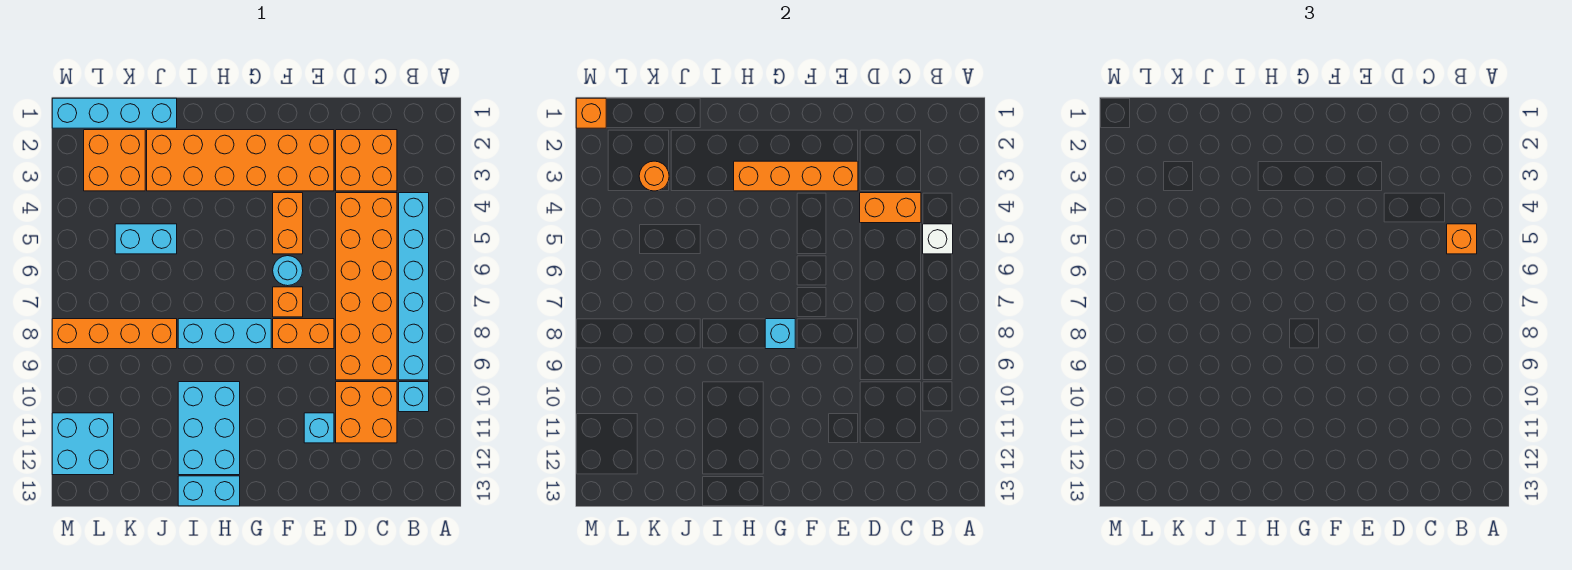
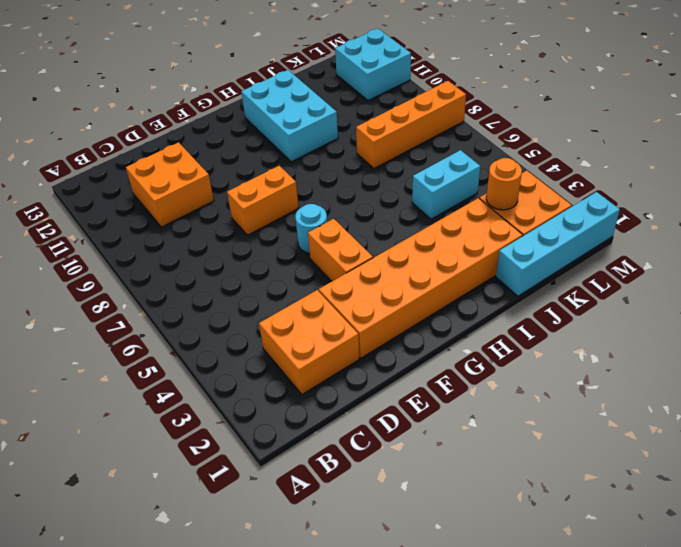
none -> cyan 1x6 brick [399,193,429,380]
none -> cyan 1x1 brick [399,382,429,412]
none -> orange 2x6 brick [336,193,397,380]

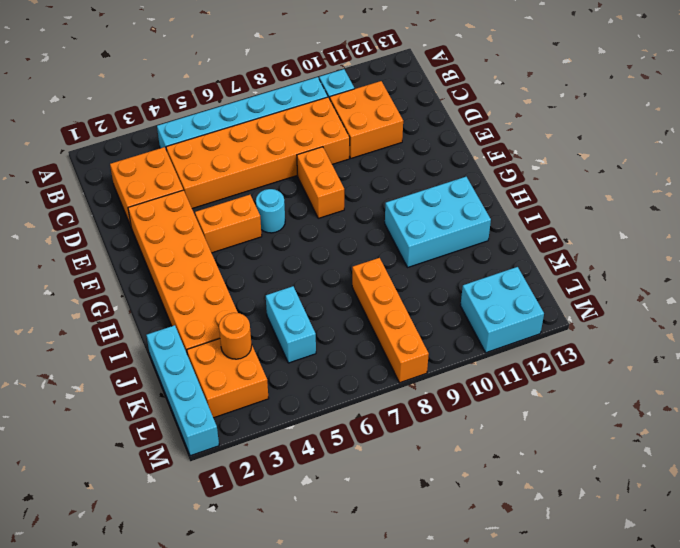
none -> cyan 1x1 brick [304,413,334,443]
none -> orange 1x1 brick [273,287,303,317]
none -> cyan 1x3 brick [178,319,271,349]

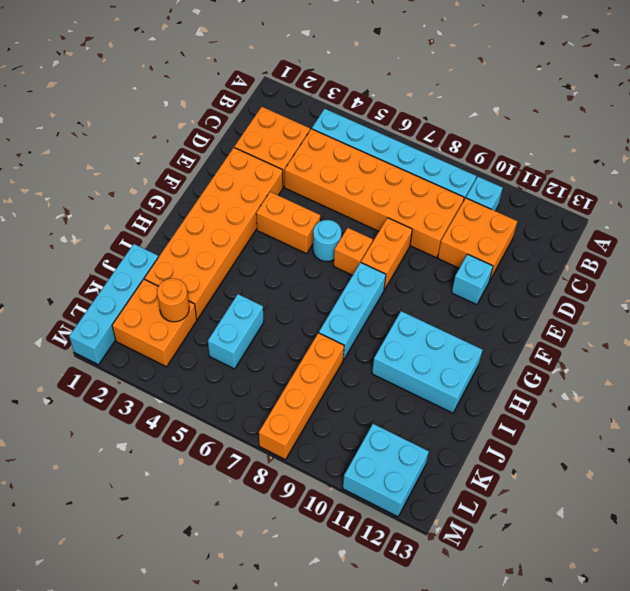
none -> cyan 1x2 brick [178,476,240,506]
none -> white 1x1 brick [923,224,953,254]
none -> orange 1x2 brick [860,193,921,223]

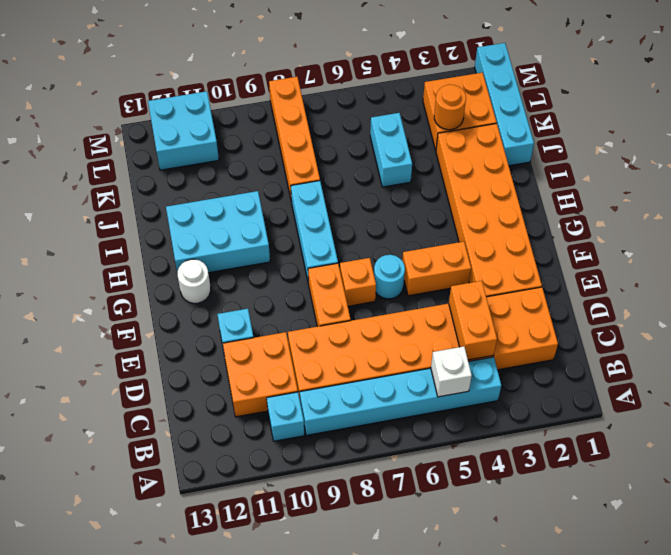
white 1x1 round brick [178,259,211,303] -> none
none -> cyan 1x2 brick [178,476,240,506]
none -> orange 1x4 brick [734,161,858,191]
none -> cyan 1x1 brick [765,319,795,349]

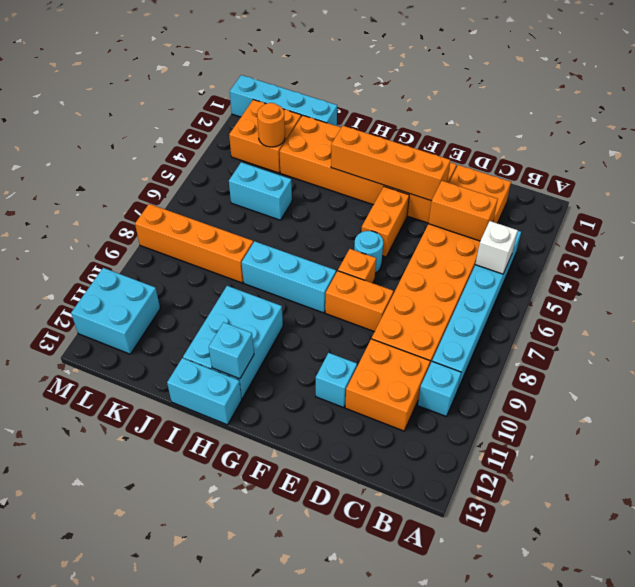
cyan 1x1 brick [209,322,254,379] -> cyan 1x1 brick moved to [765,319,795,349]
none -> orange 1x1 brick [576,98,606,128]
none -> orange 1x1 brick [1447,224,1477,254]

